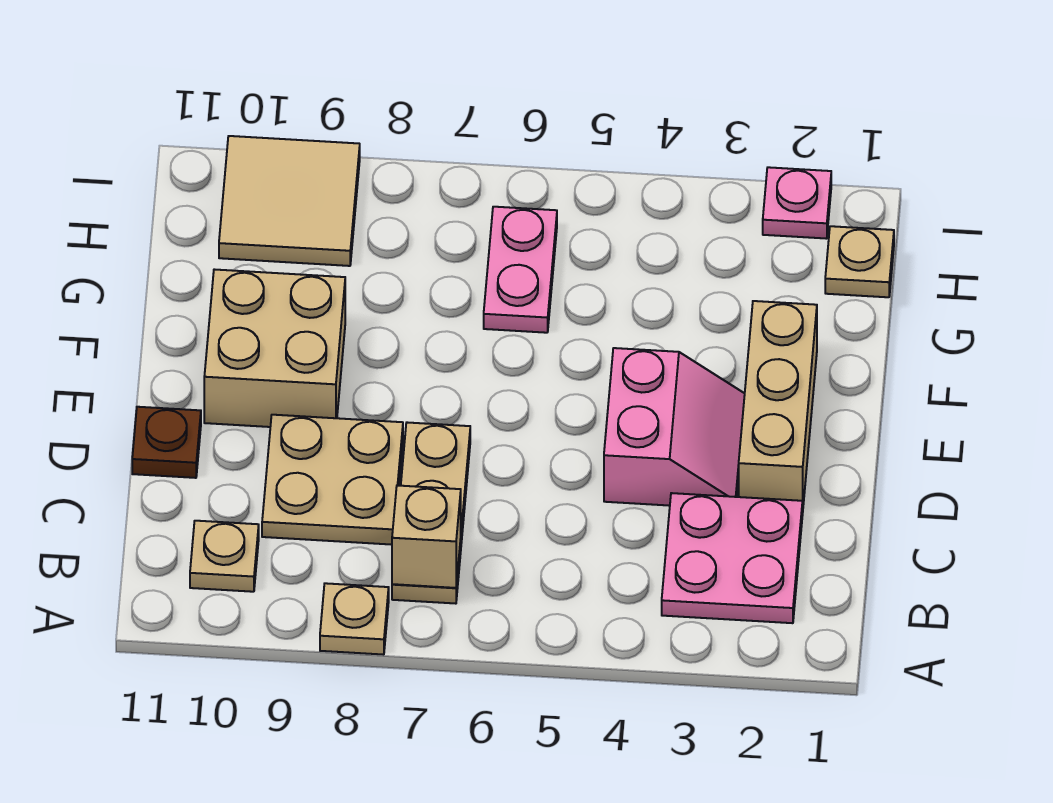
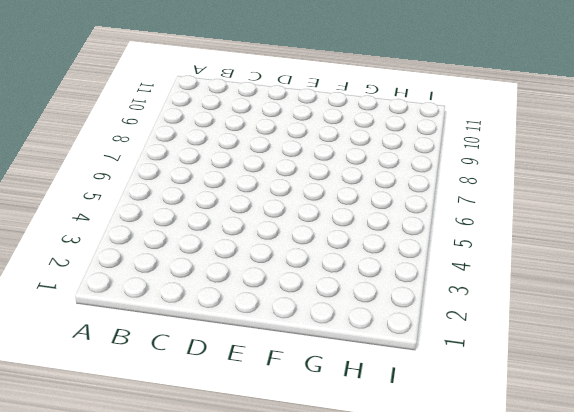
none -> tan 1x1 plate [320,583,389,655]
none -> pink 2x2 plate [662,493,803,623]
none -> tan 1x3 plate [392,422,470,604]

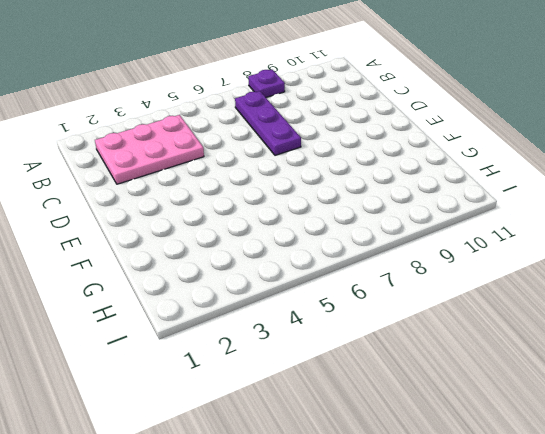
purple 1x1 plate [248,70,285,97] -> tan 1x1 plate [320,583,389,655]
pink 2x3 plate [95,115,204,184] -> pink 2x2 plate [662,493,803,623]
purple 1x3 plate [235,91,301,155] -> tan 1x3 plate [392,422,470,604]
none -> tan 1x1 plate [190,521,259,592]
none -> tan 2x2 plate [262,415,403,545]
none -> tan 1x3 brick [739,301,817,505]

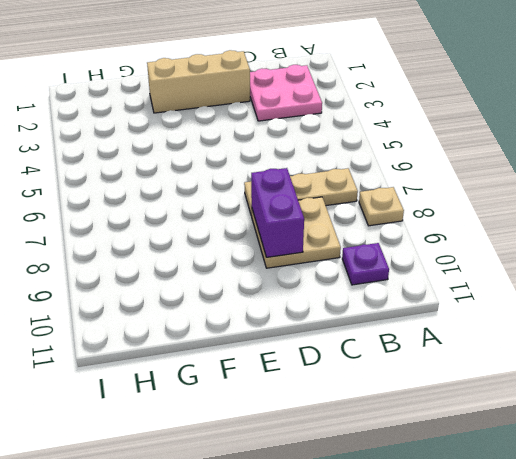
purple 1x1 plate [342,243,389,285] -> tan 1x1 plate [190,521,259,592]
purple 1x2 brick [251,168,304,257] -> none
none -> pink 2x2 slope [604,348,745,506]
none -> brown 1x1 plate [132,407,201,478]
none -> tan 2x2 brick [204,269,345,427]

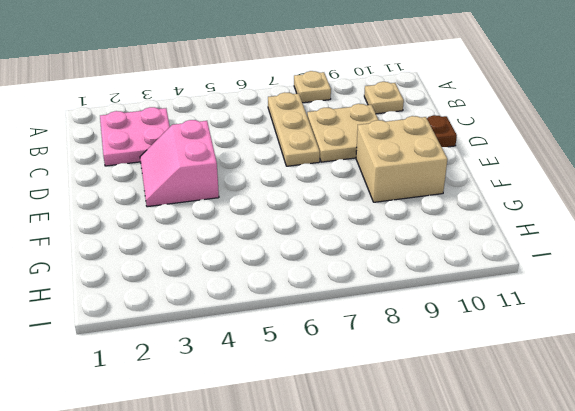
none -> tan 1x3 brick [739,301,817,505]
none -> pink 1x2 plate [484,207,557,333]
none -> tan 1x1 plate [825,226,894,297]

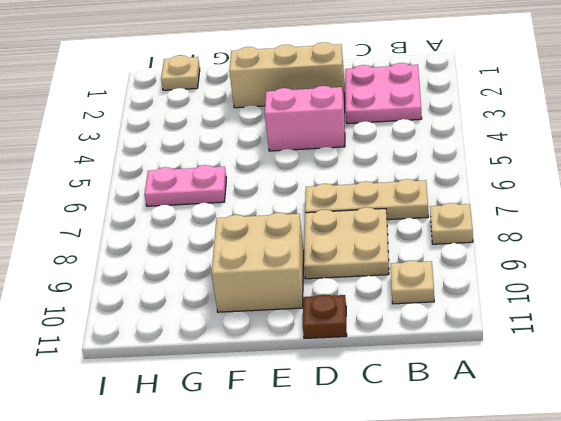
none -> tan 2x2 tile [219,136,360,266]
none -> pink 1x1 plate [763,167,831,239]
none -> tan 1x1 brick [392,485,461,588]

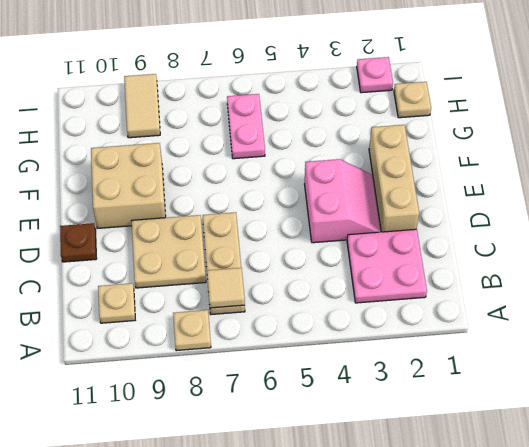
tan 1x1 tile [207,268,245,308] -> tan 1x1 brick [392,485,461,588]
tan 1x2 tile [124,74,160,138] -> tan 2x2 tile [219,136,360,266]

